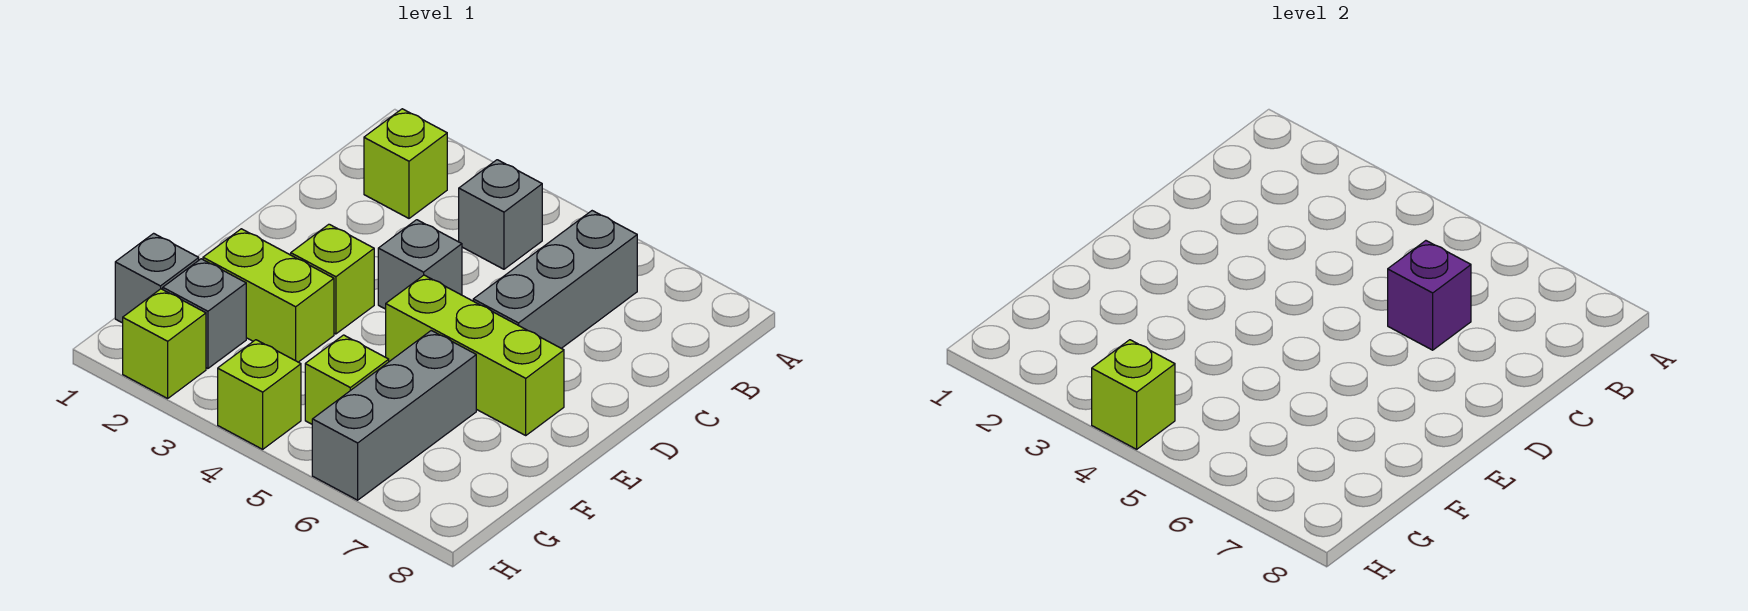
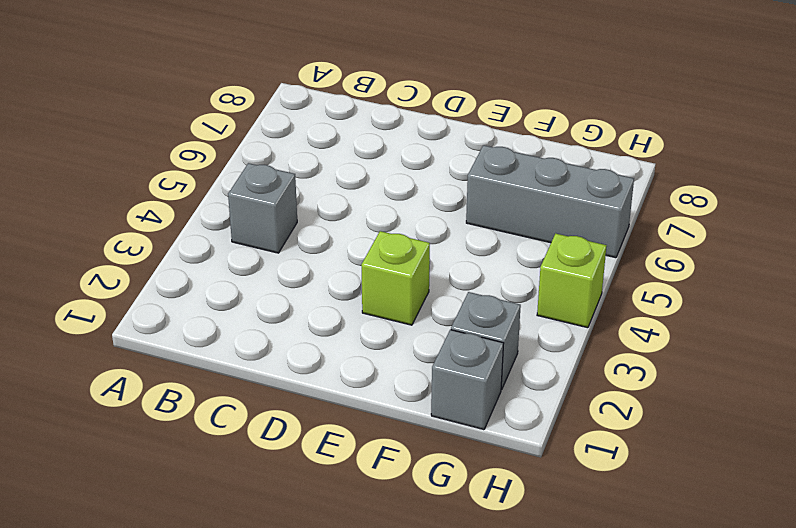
none -> lime 1x1 brick [364,109,447,218]
none -> grey 1x3 brick [473,211,637,348]
none -> grey 1x1 brick [378,220,462,309]

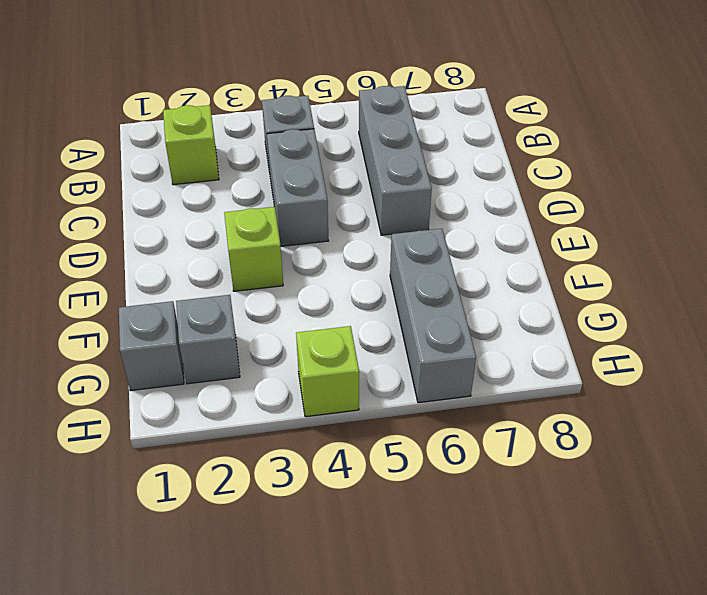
grey 1x2 brick [267,129,328,246] -> grey 1x1 brick [378,220,462,309]
none -> lime 1x3 brick [386,275,564,435]
none -> lime 1x2 brick [203,229,334,362]
none -> lime 1x1 brick [305,335,389,424]

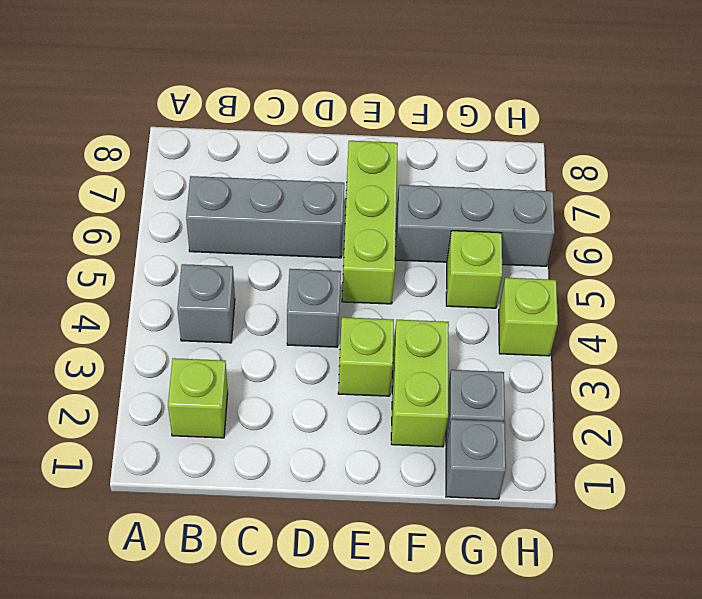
none -> lime 1x1 brick [123,289,206,398]
none -> purple 1x1 brick [1388,241,1471,350]
none -> lime 1x1 brick [1092,340,1175,449]

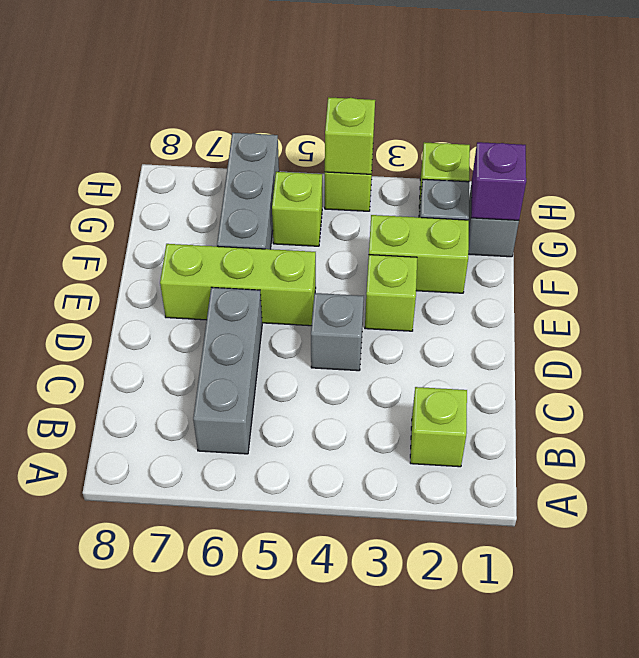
purple 1x1 brick [471,142,526,220] -> purple 1x1 brick moved to [1388,241,1471,350]
none -> grey 1x1 brick [459,160,542,269]

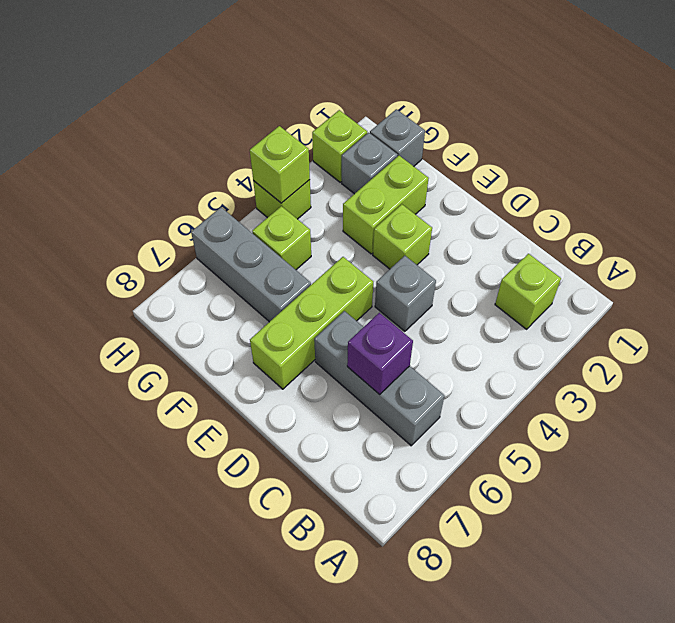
none -> grey 1x1 brick [459,160,542,269]

